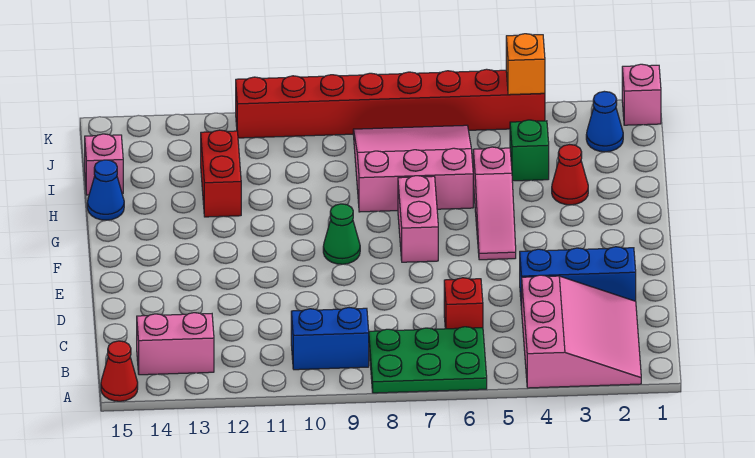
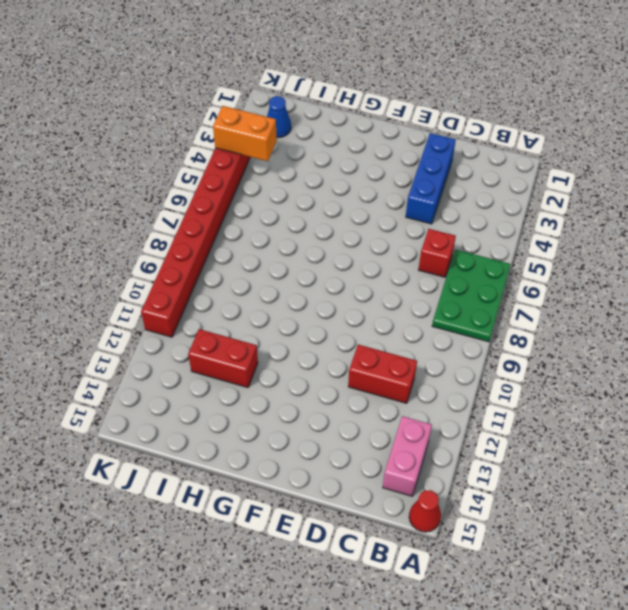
red 1x2 brick [348,345,417,403] -> none
orange 1x2 brick [213,106,277,161] -> orange 1x1 brick [506,34,545,95]
none -> pink 3x3 slope [522,275,641,388]
none -> blue 1x2 brick [291,308,369,370]
none -> pink 1x3 slope [473,147,516,260]

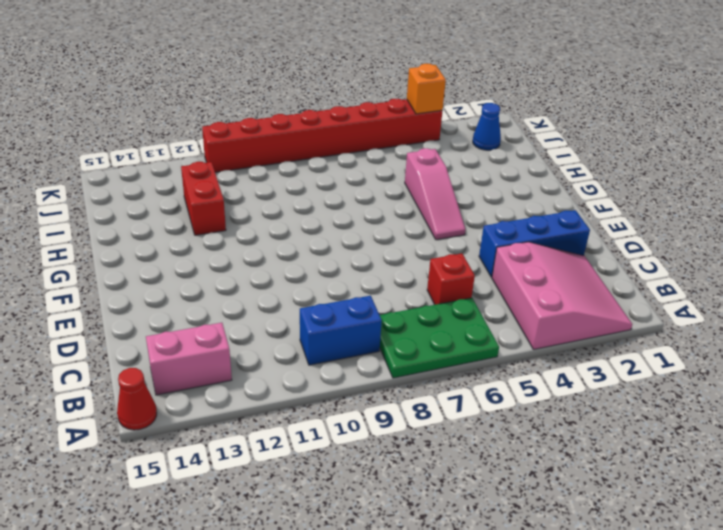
none -> pink 1x2 brick [398,176,438,262]
none -> green 1x1 cone [323,204,360,264]
none -> red 1x1 cone [552,145,588,205]

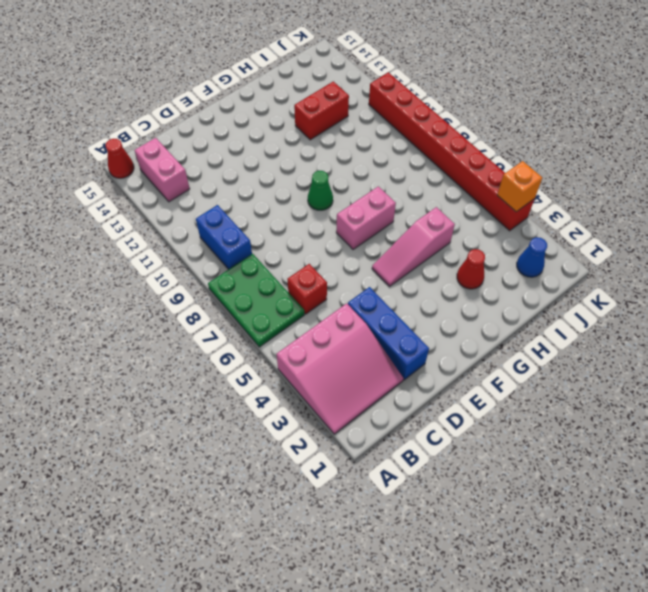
none -> pink 3x3 slope [353,125,473,212]
none -> blue 1x1 cone [87,160,124,220]
none -> green 1x1 brick [510,120,549,181]

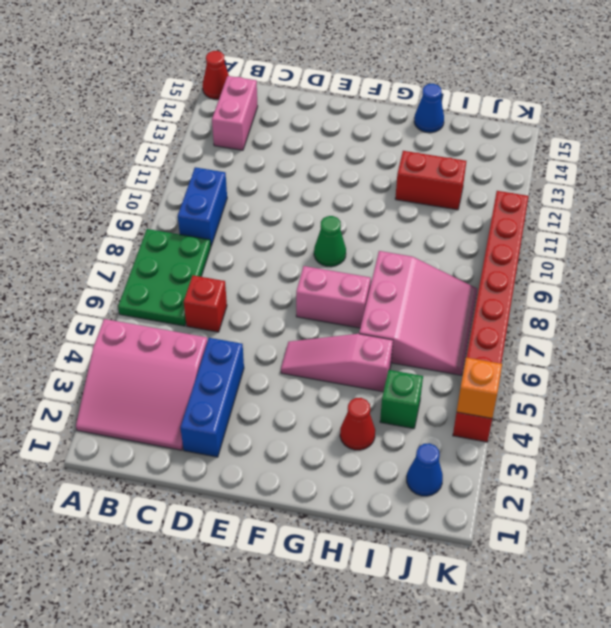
none -> pink 1x1 brick [85,134,123,195]
none -> pink 1x1 brick [622,64,661,125]

